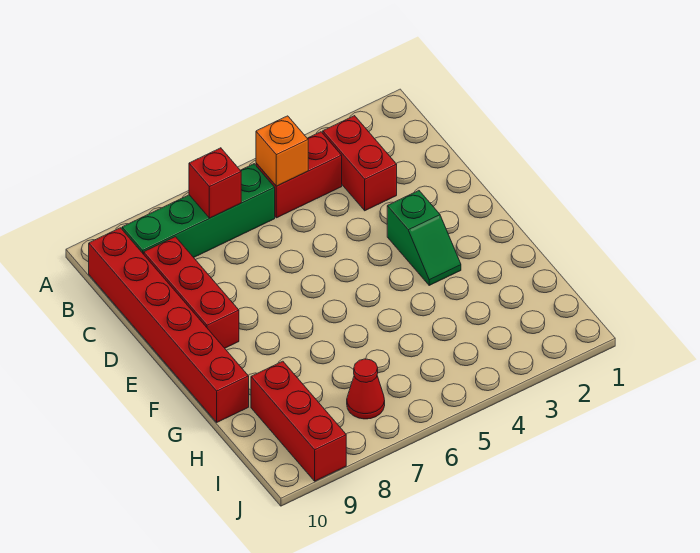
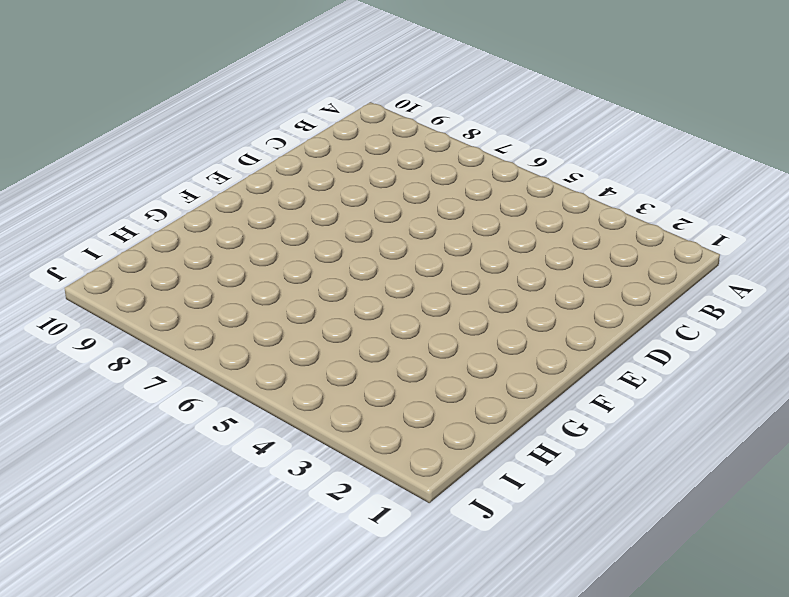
none -> red 1x2 brick [323,116,397,211]
none -> red 1x2 brick [256,132,342,218]

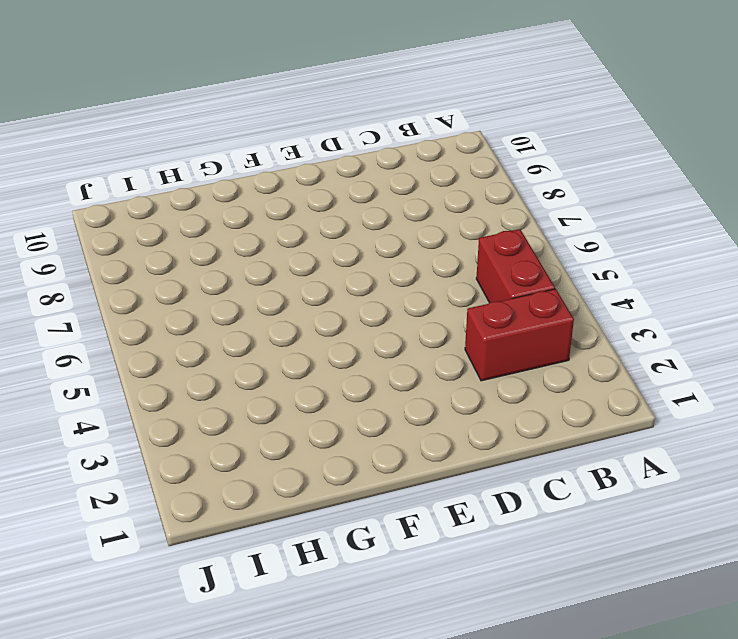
none -> green 1x4 brick [122,164,275,257]
none -> red 1x6 brick [89,228,249,422]

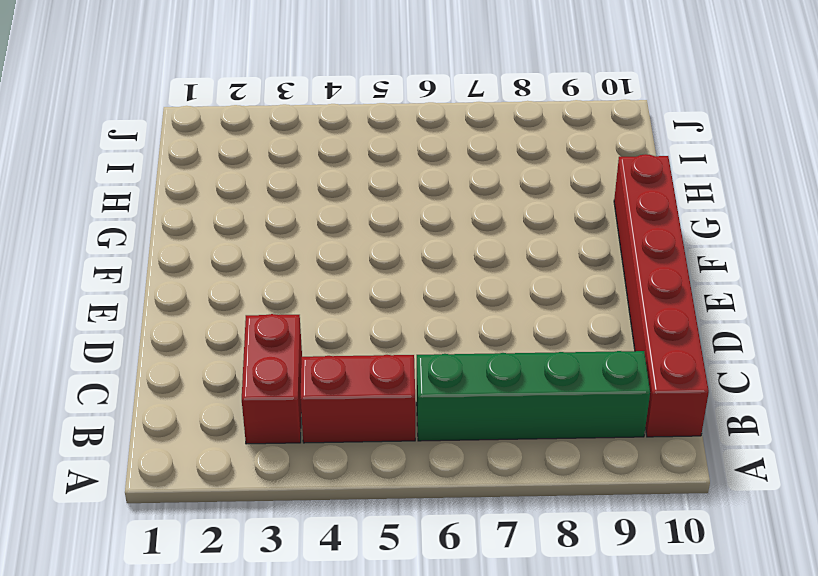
none -> red 1x3 brick [144,237,239,348]
none -> green 1x2 slope [387,191,461,285]

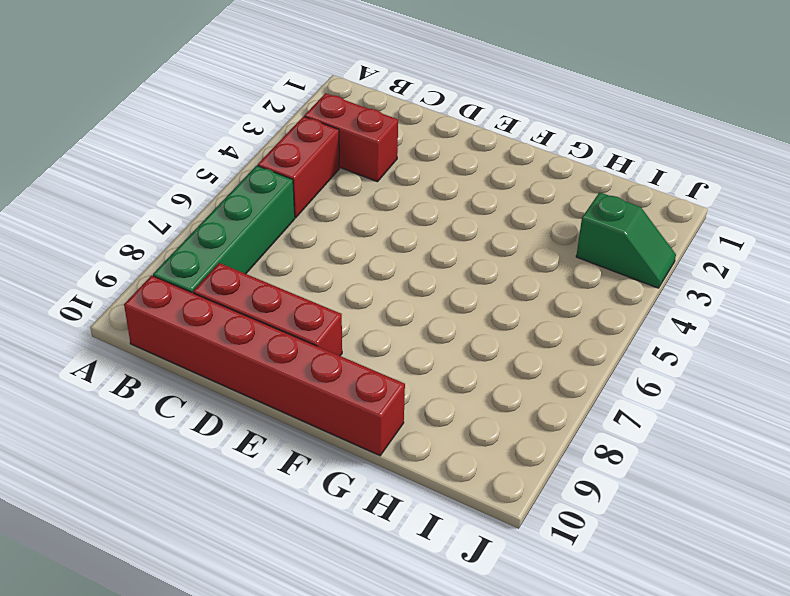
green 1x2 slope [576,192,676,288] -> green 1x2 slope moved to [387,191,461,285]
none -> red 1x3 brick [251,361,346,481]
none -> red 1x1 cone [347,359,385,419]

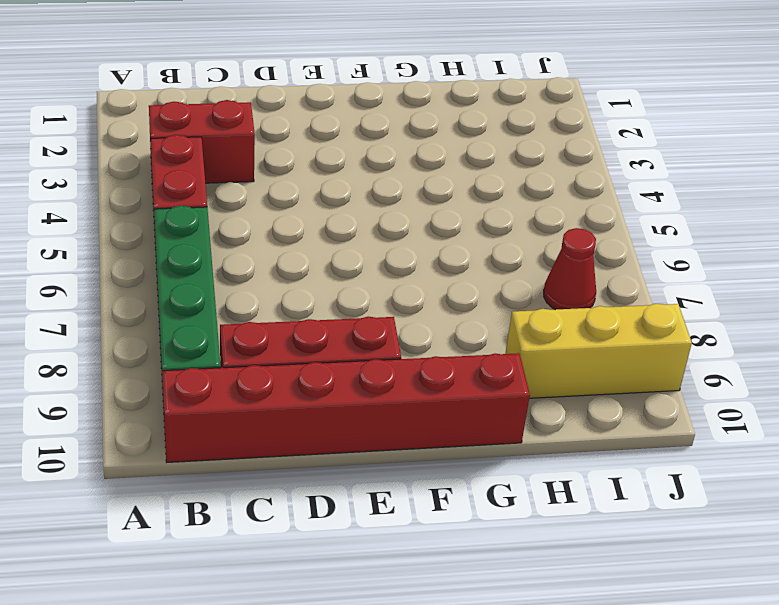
yellow 1x3 brick [505,304,692,398] -> red 1x3 brick [251,361,346,481]
none -> green 1x2 slope [387,191,461,285]
none -> orange 1x1 brick [256,116,308,186]

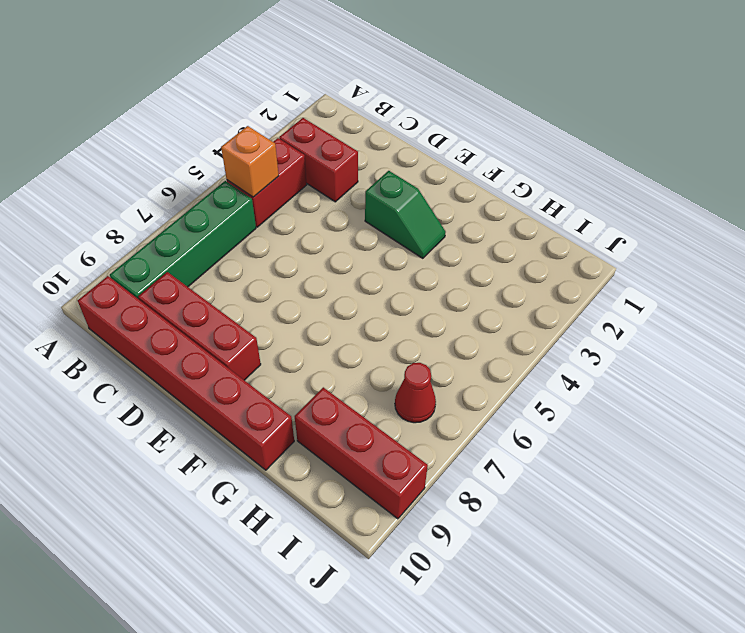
none -> red 1x1 brick [189,148,241,218]

